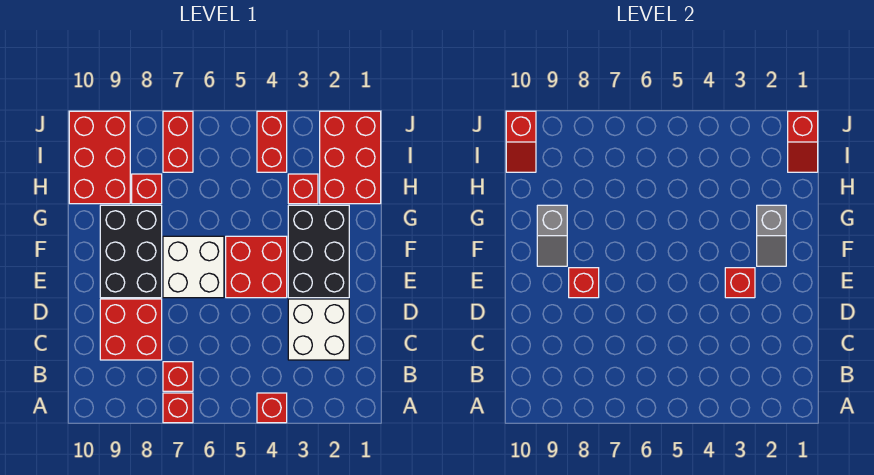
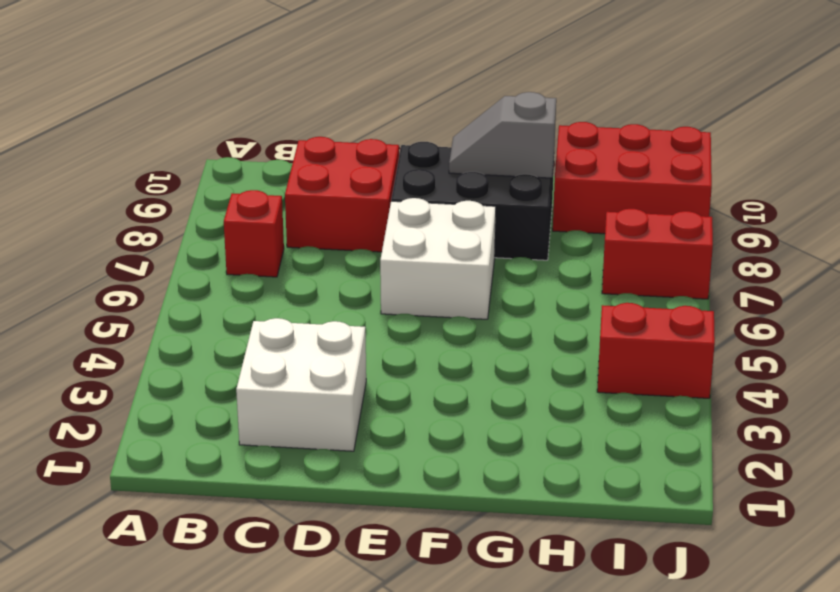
none -> red 1x1 brick [257,393,287,423]
none -> red 1x1 brick [163,393,193,423]
none -> black 2x3 brick [288,205,349,298]

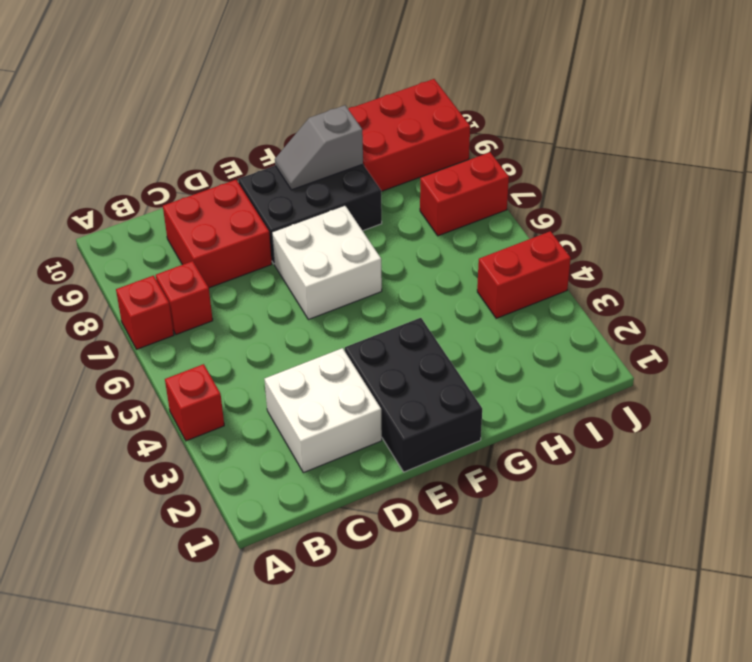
black 2x3 brick [345,318,482,472] -> black 2x3 brick turned to [288,205,349,298]
none -> red 2x2 brick [226,236,287,298]
none -> red 2x3 brick [320,111,381,204]
none -> red 1x1 brick [288,174,318,204]

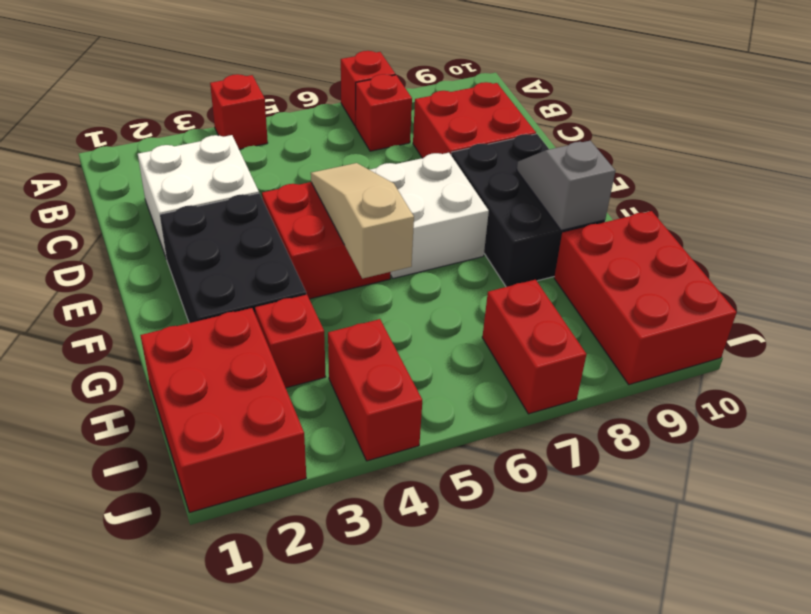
tan 1x3 slope [311,163,414,279] -> none
none -> red 1x1 brick [132,174,162,204]
none -> red 1x1 brick [725,268,755,298]
none -> red 1x1 brick [569,268,599,298]

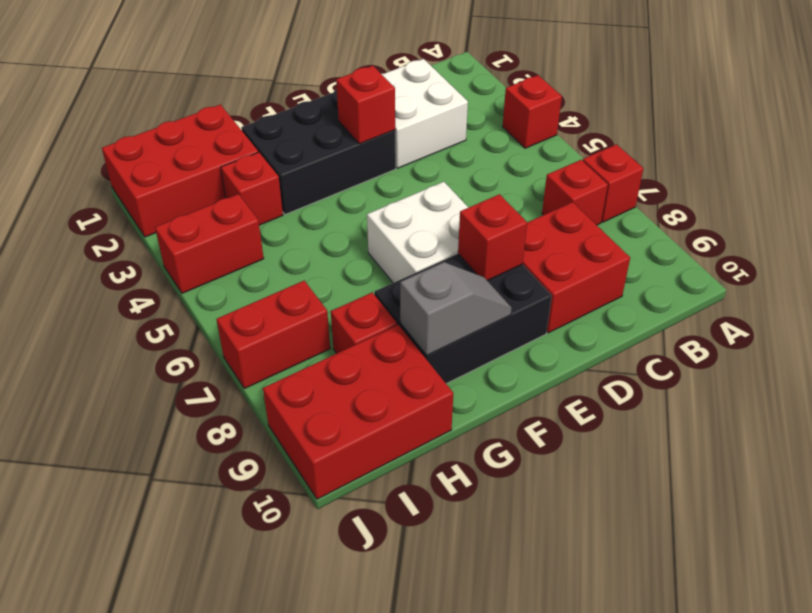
none -> red 2x2 brick [226,236,287,298]
none -> grey 1x2 slope [757,205,786,266]
none -> red 1x2 slope [788,111,818,172]

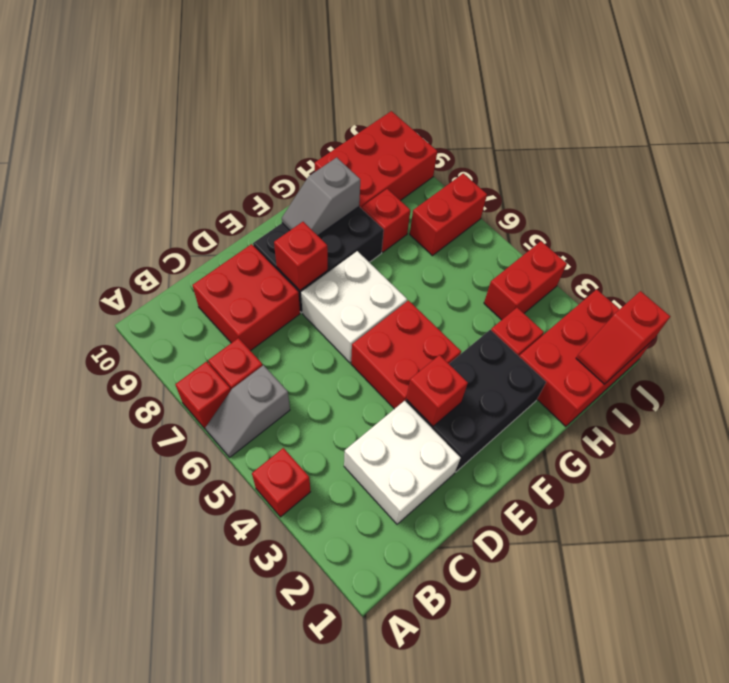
grey 1x2 slope [205,365,290,458] -> grey 1x2 slope moved to [757,205,786,266]
none -> red 1x2 slope [506,111,536,172]

